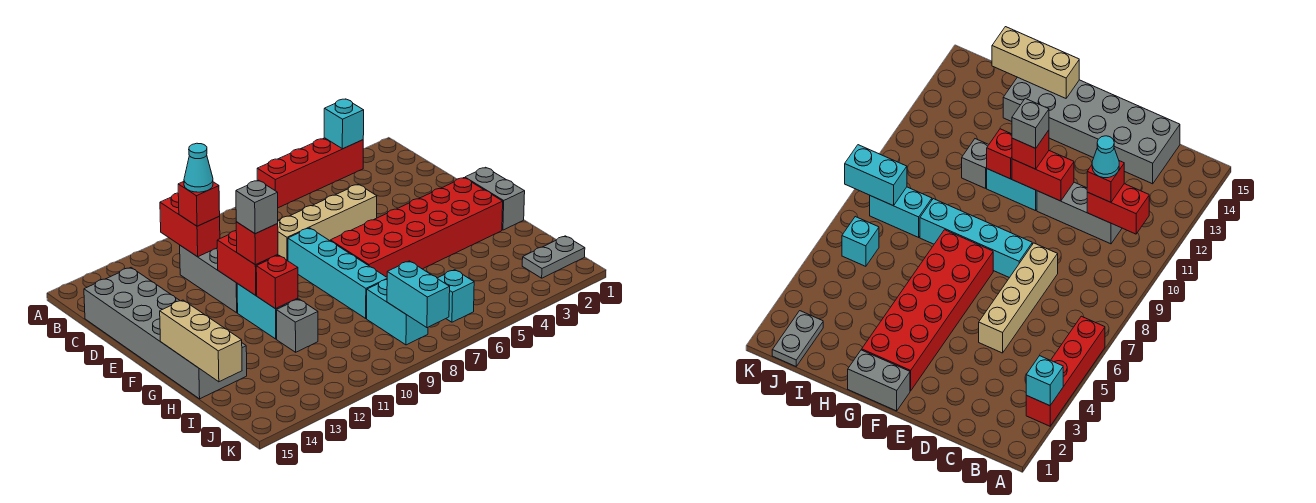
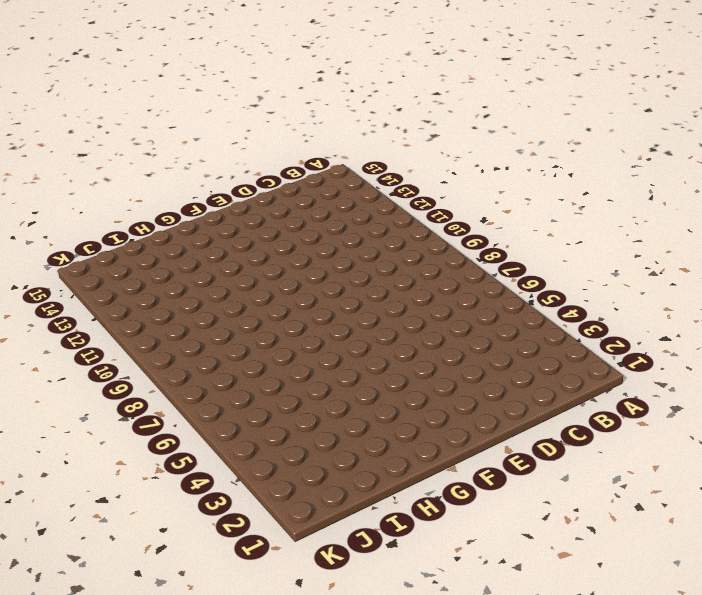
none -> red 1x4 brick [257,138,363,208]
none -> grey 1x3 brick [180,246,238,313]
none -> grey 2x6 brick [84,268,247,399]

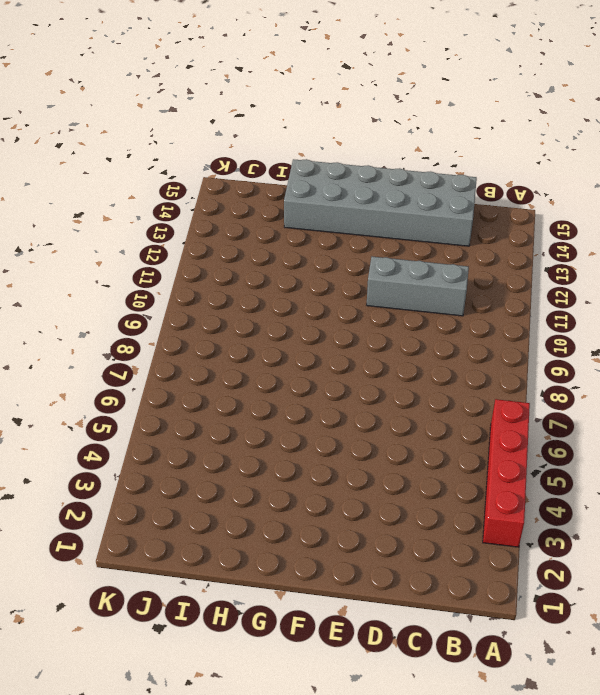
none -> tan 1x4 brick [277,184,377,261]
none -> cyan 1x4 brick [288,228,387,318]
none -> grey 1x2 brick [465,167,525,230]

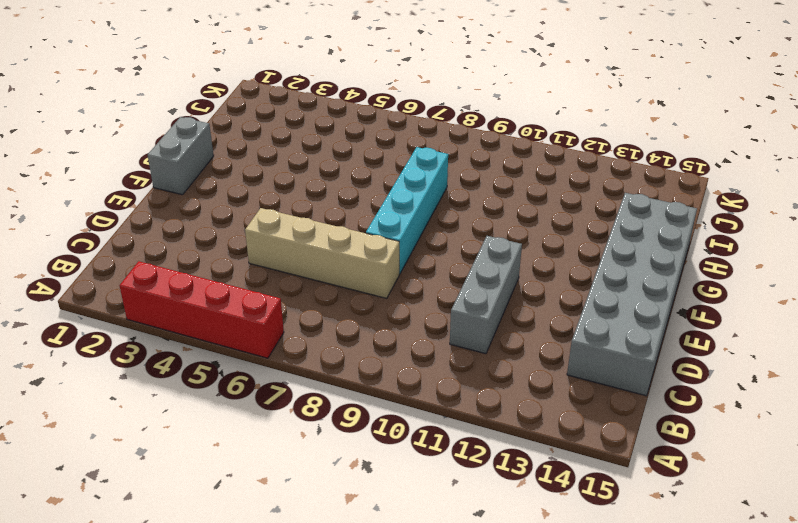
none -> red 2x6 brick [330,178,503,277]
none -> cyan 1x2 brick [237,284,298,339]
none -> grey 1x1 brick [277,299,318,352]

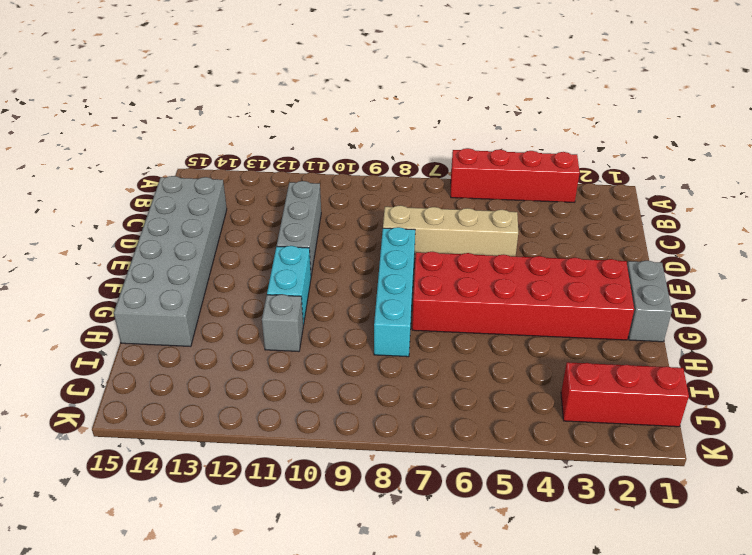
red 1x3 brick [561,362,689,427] -> grey 1x2 plate [522,236,585,278]
none -> cyan 1x2 brick [367,280,428,345]
none -> cyan 1x1 brick [437,270,474,322]
none -> cyan 1x1 brick [324,99,364,149]

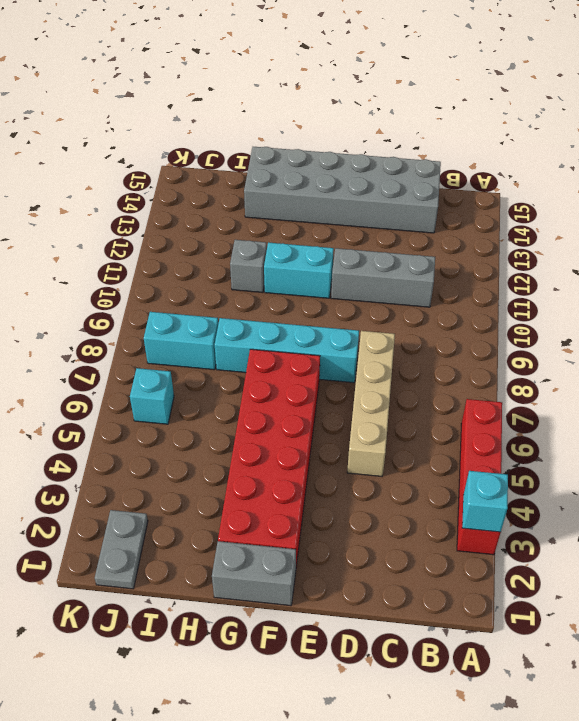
none -> red 1x2 brick [160,193,220,257]
none -> red 1x2 brick [217,231,278,295]
none -> red 1x1 brick [256,255,298,309]

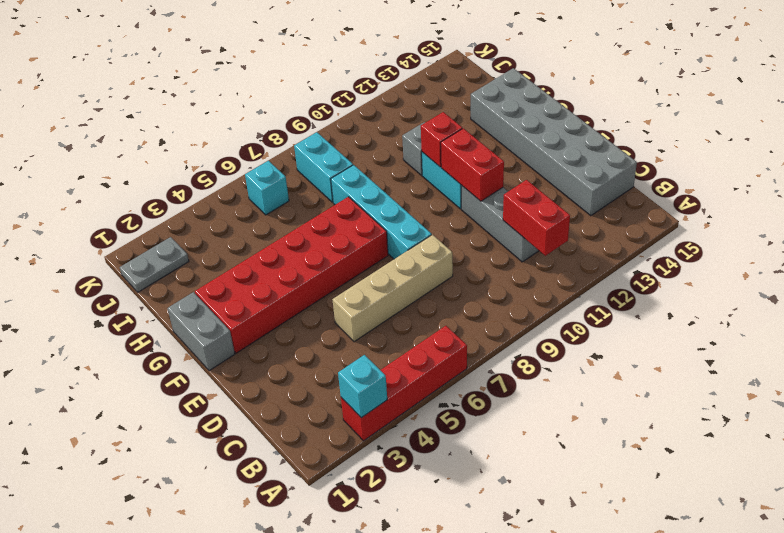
none -> tan 1x3 brick [160,300,242,382]
none -> cyan 1x2 brick [387,261,450,328]
none -> red 1x1 brick [178,182,220,226]

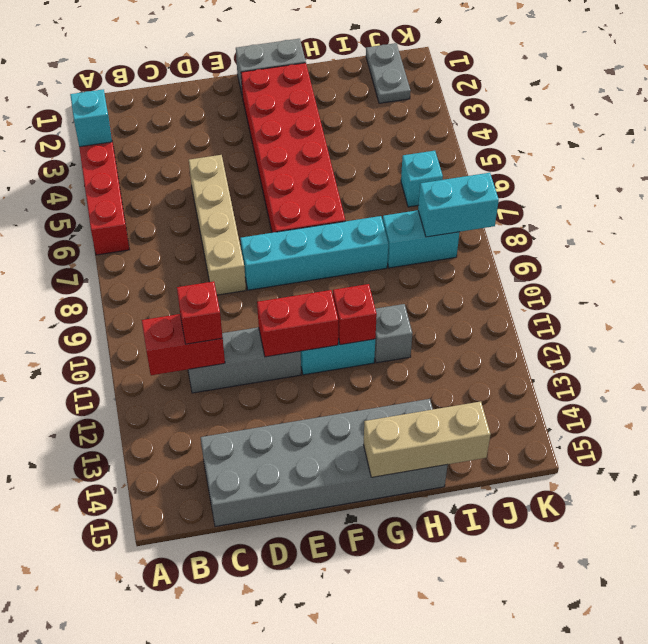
none -> red 1x1 brick [236,222,278,265]
none -> cyan 1x1 cone [184,143,213,192]
none -> grey 1x1 brick [236,180,278,234]

